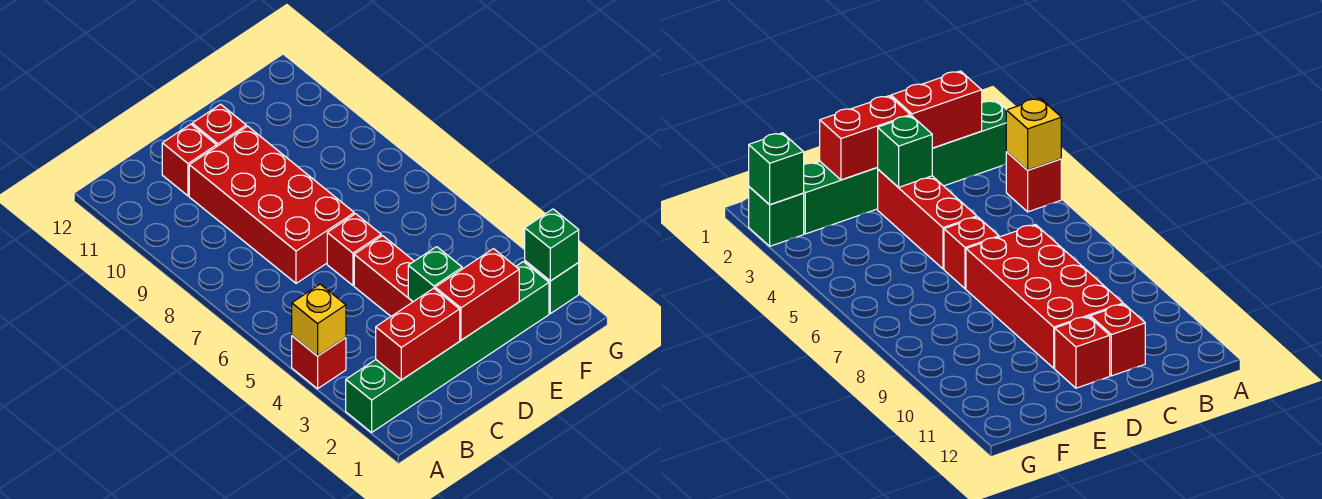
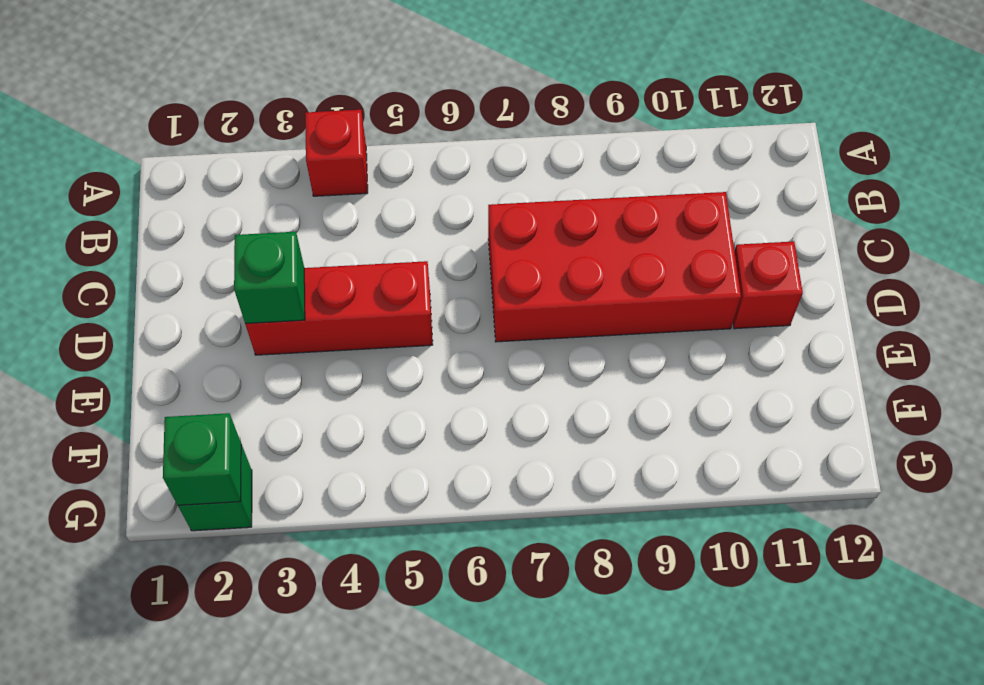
none -> green 1x6 brick [346,262,549,432]
none -> red 1x1 brick [162,124,216,196]
none -> red 1x1 brick [327,214,381,285]

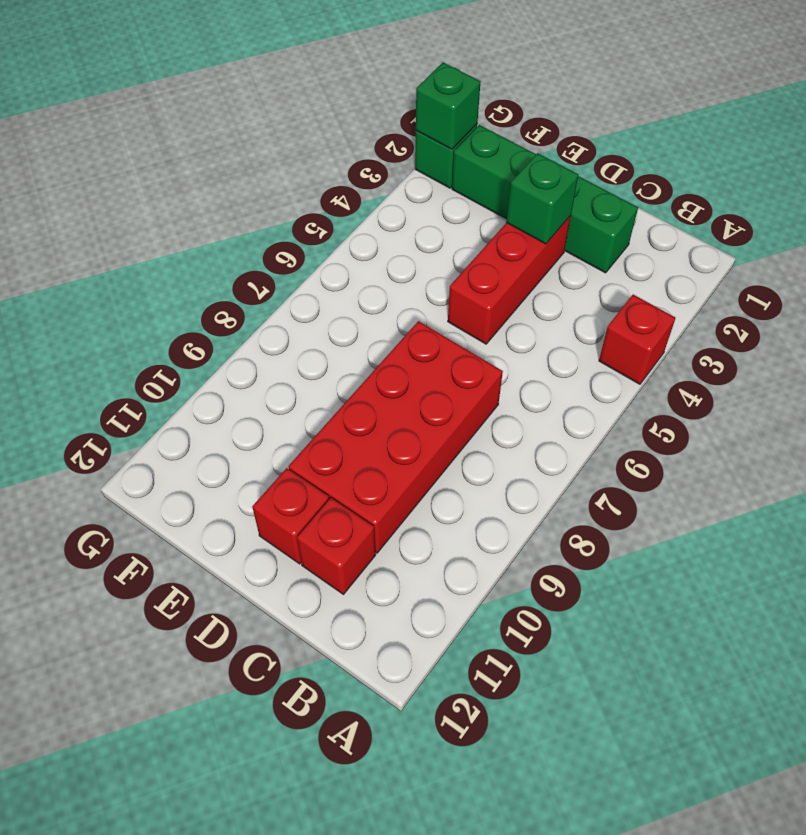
green 1x4 brick [452,125,638,273] -> green 1x6 brick [346,262,549,432]
none -> red 1x1 brick [327,214,381,285]
none -> yellow 1x1 brick [292,284,346,356]
none -> red 1x2 brick [376,288,460,380]

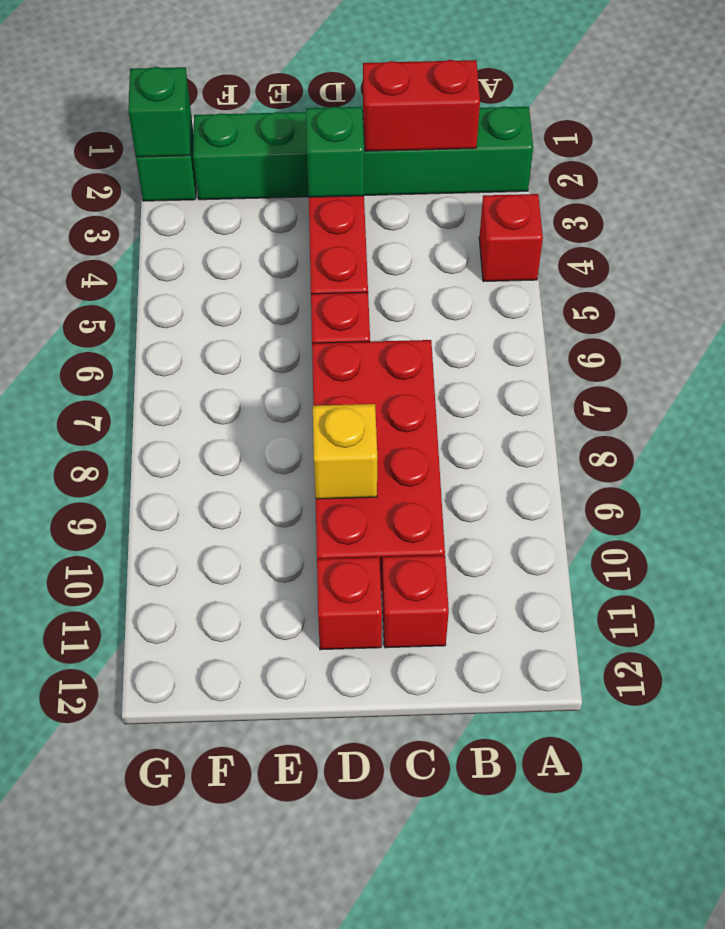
yellow 1x1 brick [313,404,377,499] -> yellow 1x1 brick moved to [292,284,346,356]
none -> red 1x2 brick [435,249,519,340]

